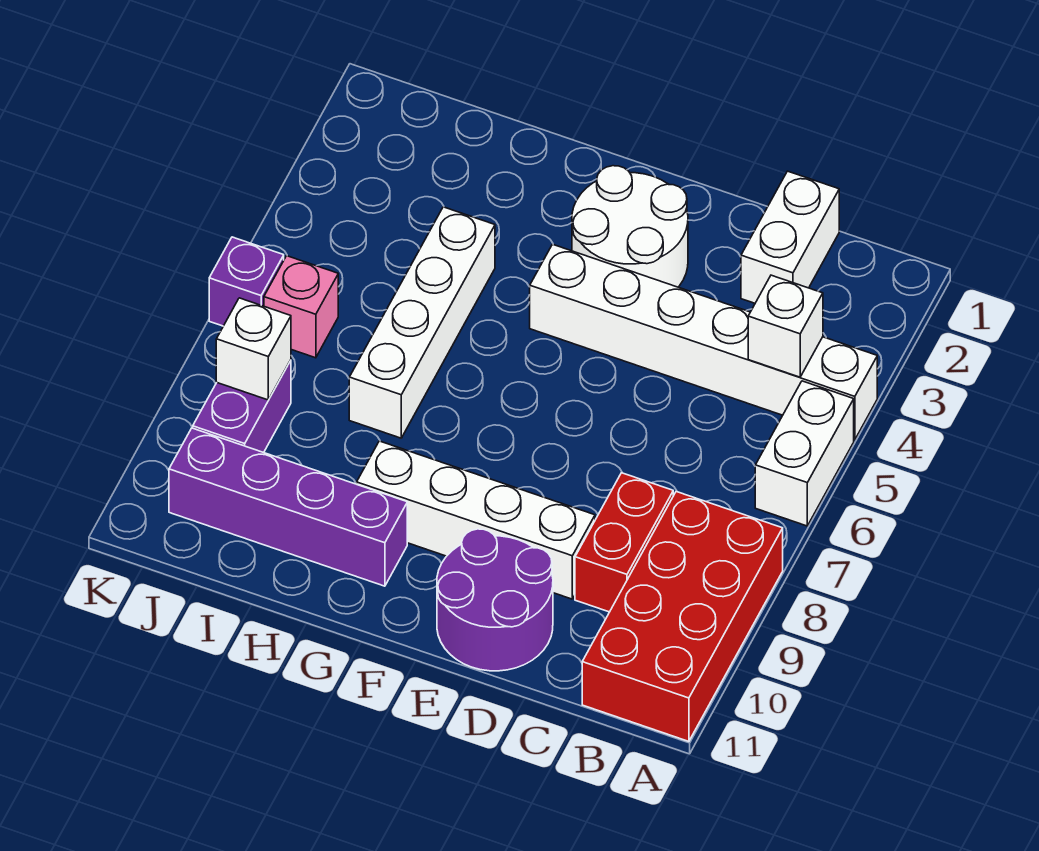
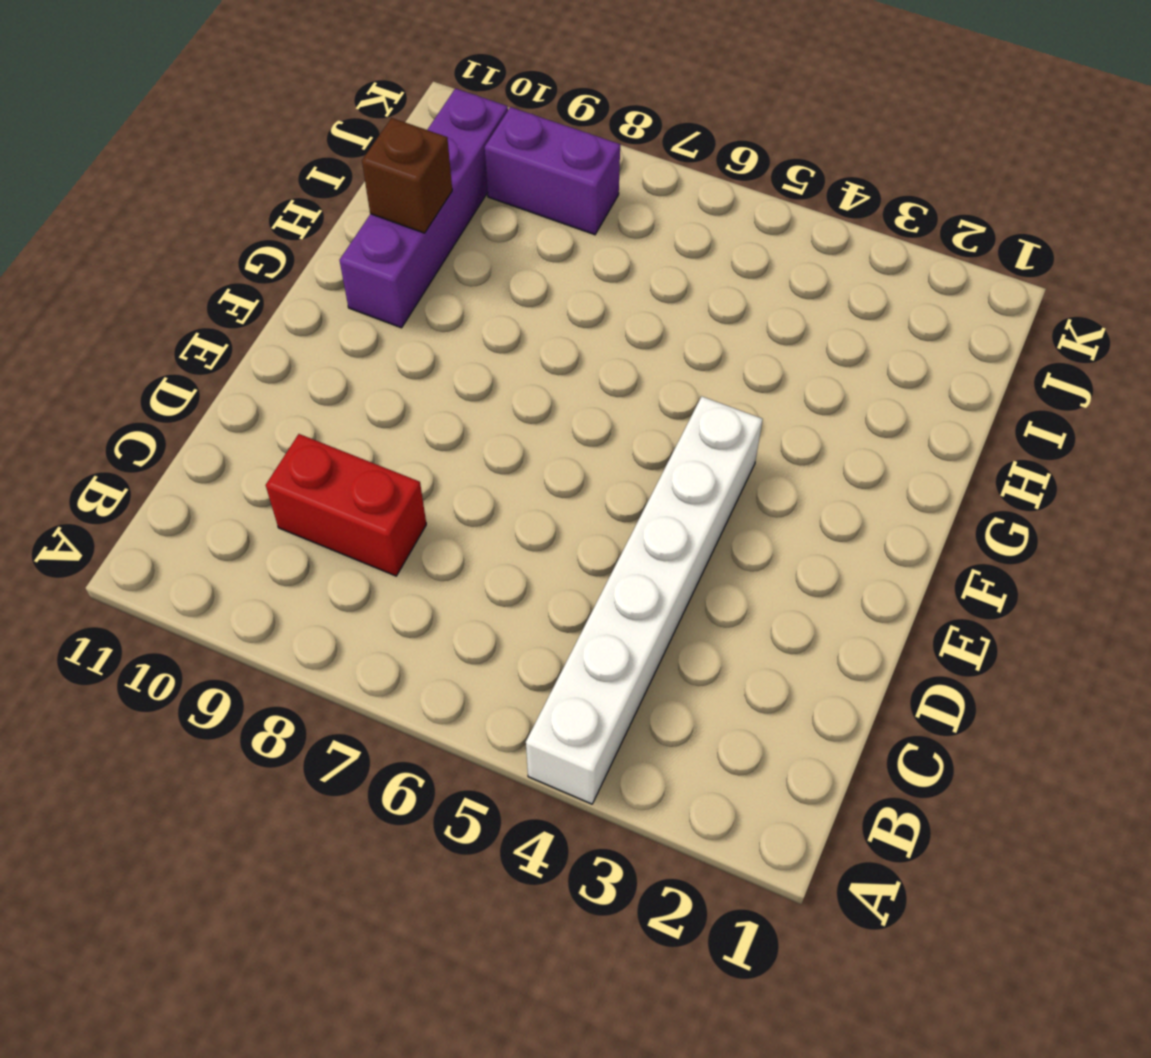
brown 1x1 brick [362,118,452,233] -> none
none -> white 1x2 brick [755,381,854,526]
none -> red 2x4 brick [582,492,783,741]
none -> white 1x2 brick [741,171,839,303]

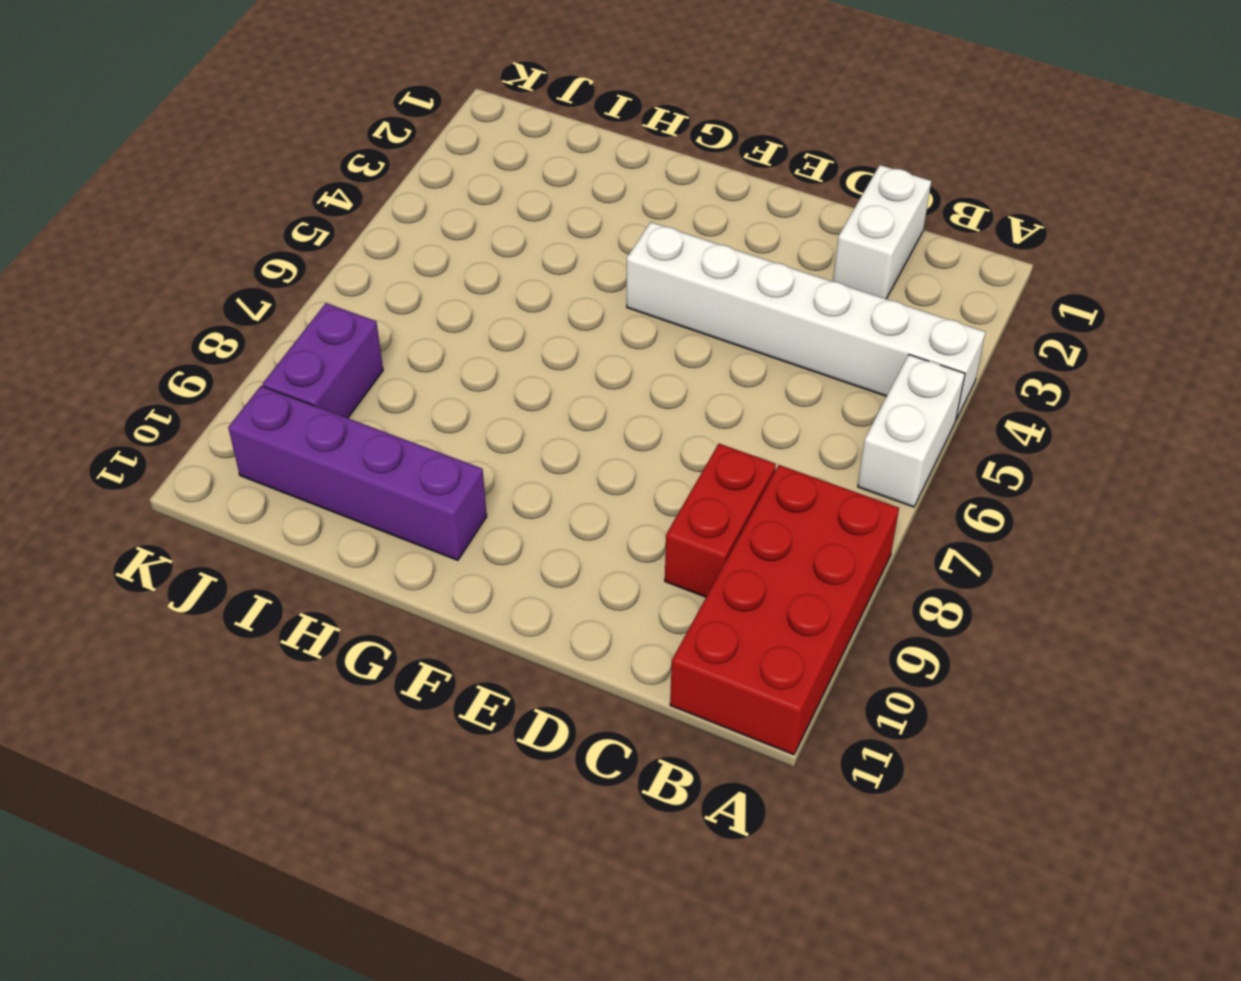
none -> white 1x4 brick [357,441,595,599]
none -> purple 2x2 round brick [437,529,553,671]
none -> white 2x2 round brick [572,166,688,287]

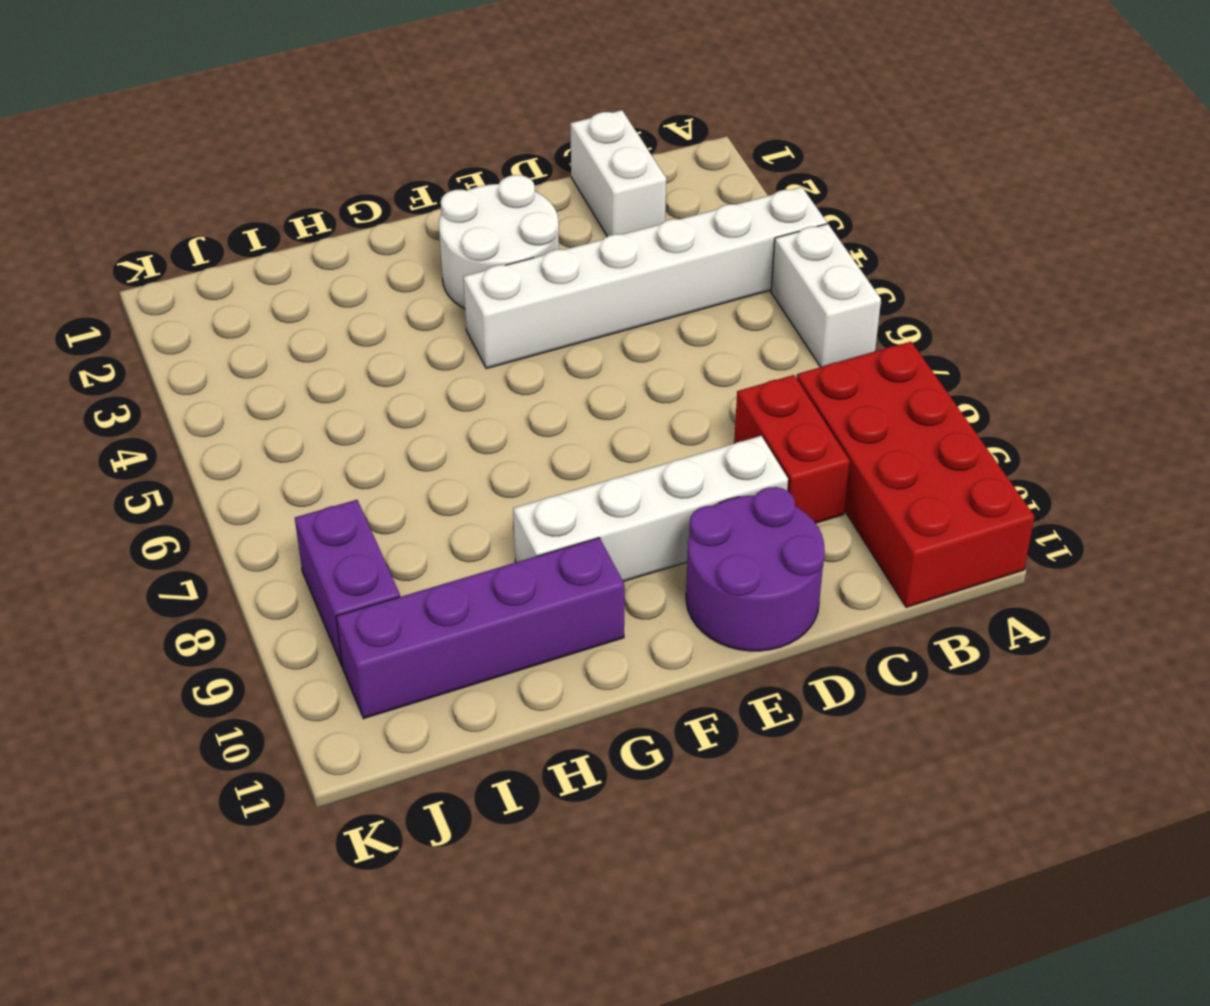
none -> white 1x4 brick [349,207,495,438]
none -> pink 1x1 brick [264,256,338,358]
none -> purple 1x1 brick [209,237,284,326]

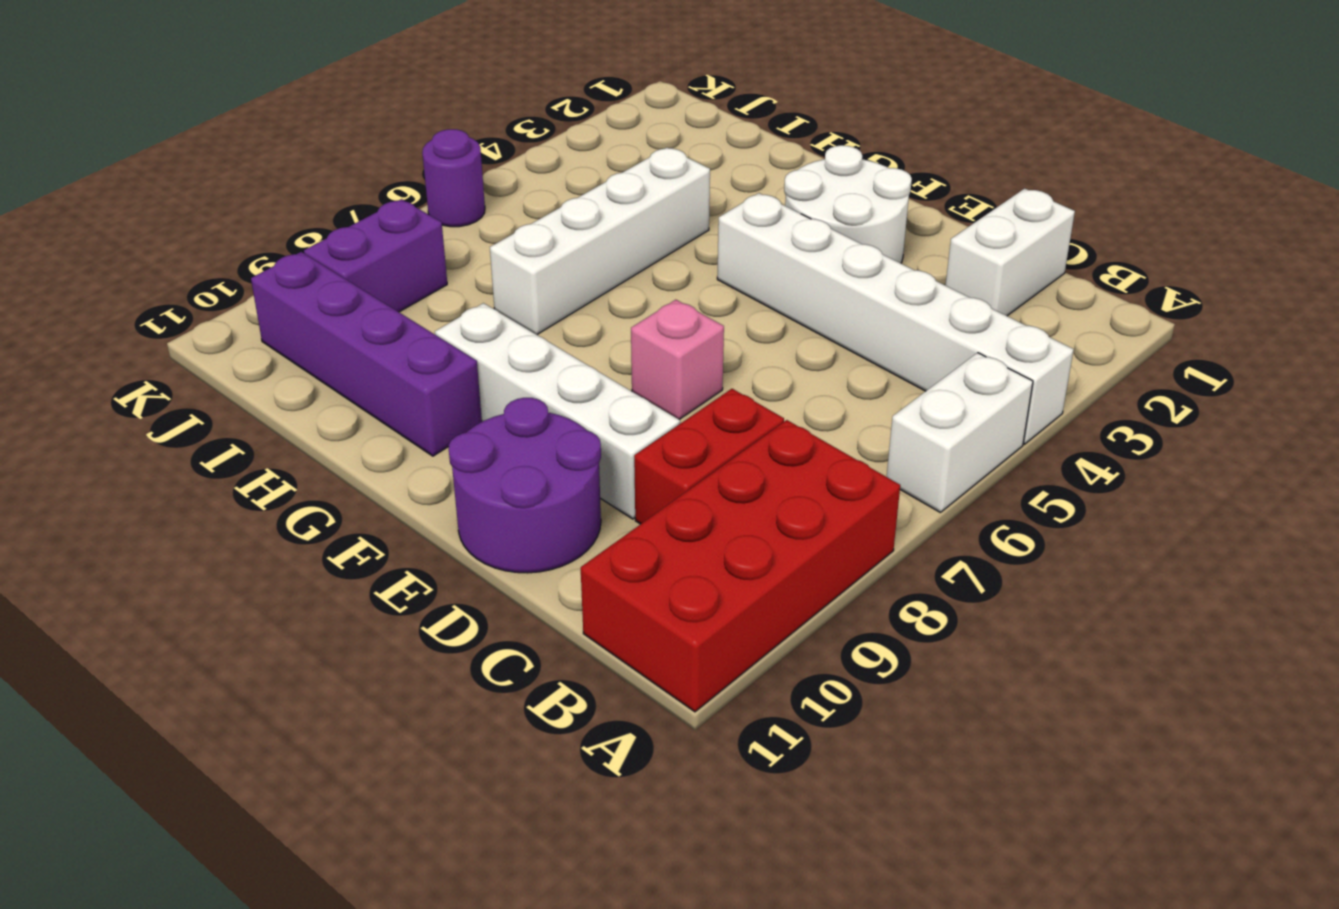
pink 1x1 brick [631,300,724,419] -> pink 1x1 brick moved to [264,256,338,358]
purple 1x1 round brick [422,129,485,227] -> purple 1x1 brick [209,237,284,326]
none -> white 1x1 brick [748,275,823,377]
none -> white 1x1 brick [216,298,291,400]

